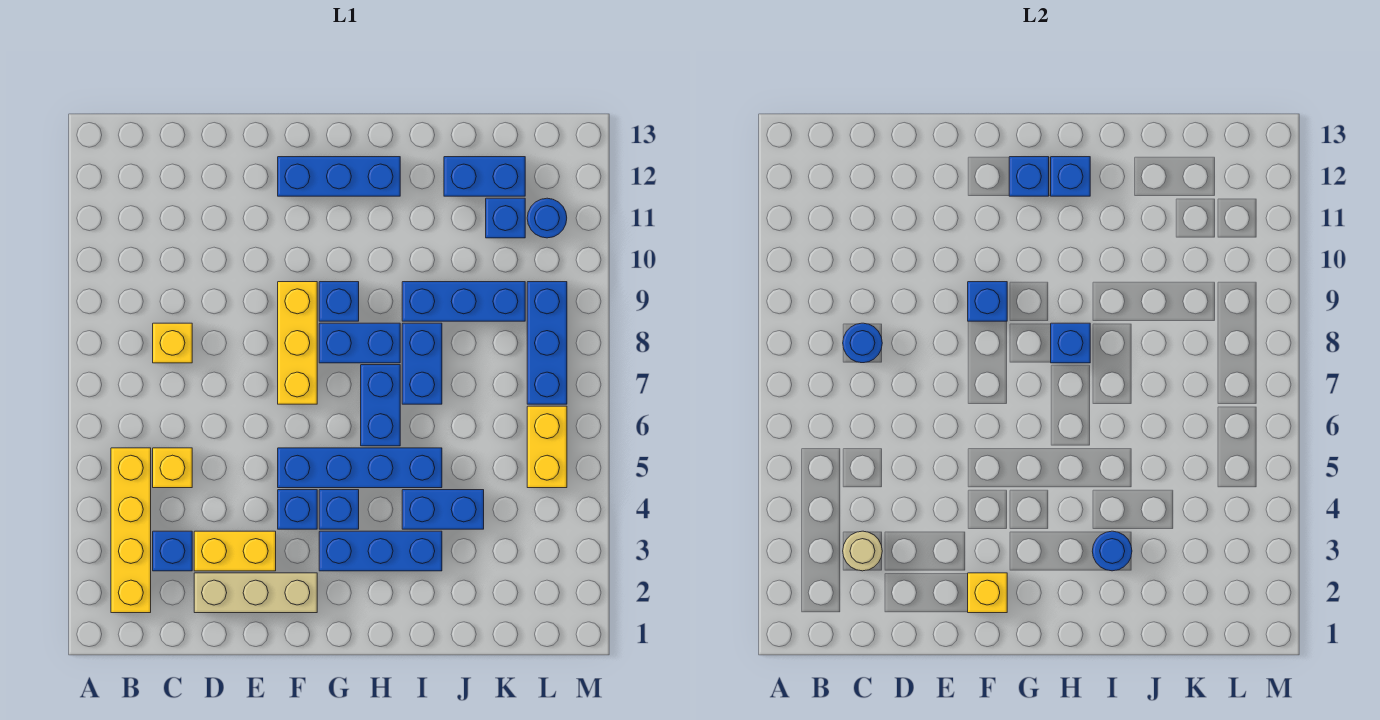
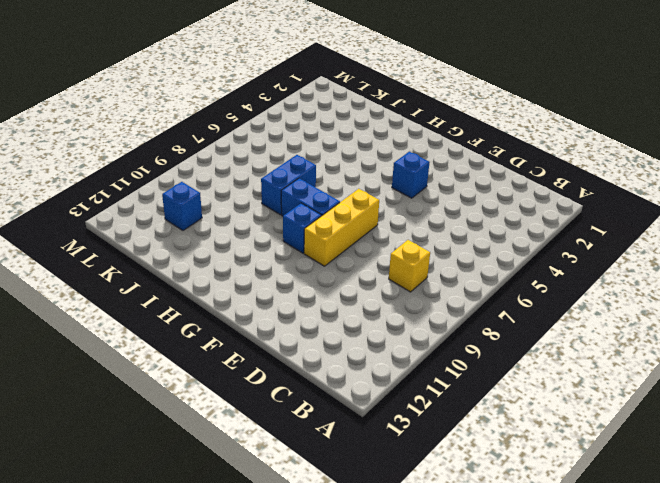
none -> yellow 1x4 brick [111,448,151,613]
none -> blue 1x1 brick [153,531,192,571]
none -> yellow 1x1 brick [153,448,192,488]
none -> tan 1x3 brick [194,573,317,613]

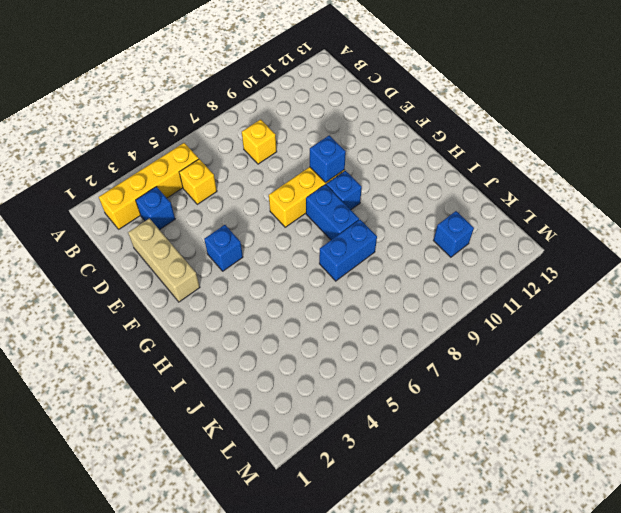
none -> yellow 1x2 brick [194,531,276,571]
none -> blue 1x4 brick [278,448,442,488]
none -> blue 1x3 brick [278,157,400,196]
none -> blue 1x3 brick [319,531,442,571]

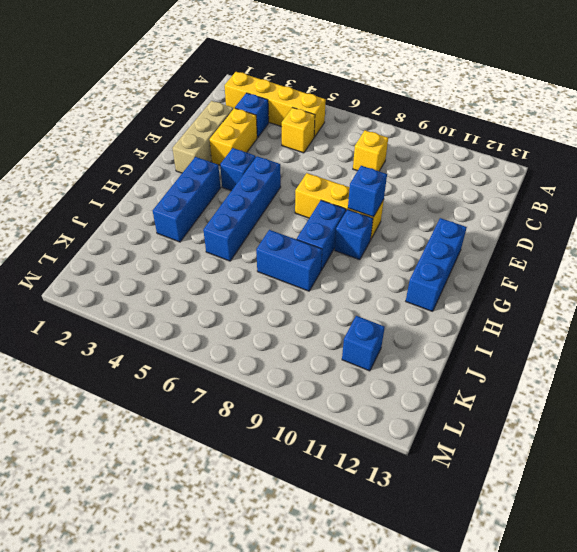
none -> blue 1x1 brick [319,490,359,529]
none -> blue 1x2 brick [361,365,400,446]
none -> blue 1x2 brick [402,490,484,529]
none -> blue 1x3 brick [402,282,525,321]

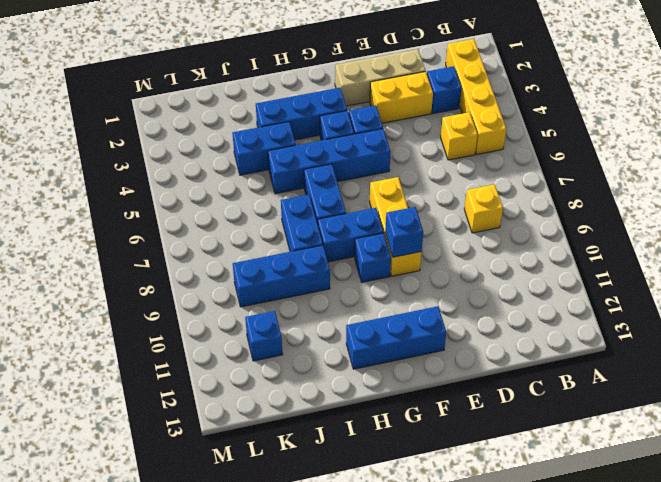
none -> blue 1x2 brick [444,157,525,196]
none -> yellow 1x2 brick [527,406,567,488]
none -> blue 1x3 brick [527,282,567,404]
none -> blue 1x1 round brick [527,198,567,238]

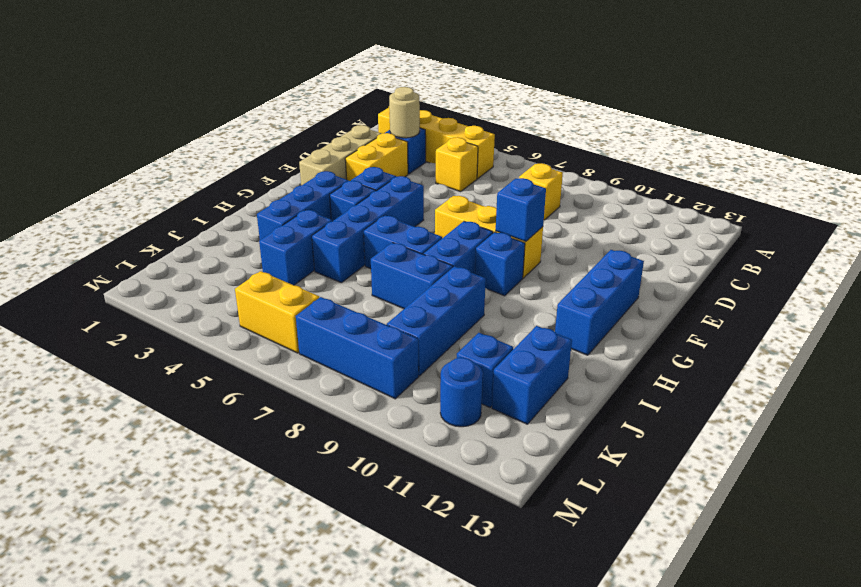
none -> blue 1x1 round brick [843,323,882,363]
none -> yellow 1x1 brick [968,573,1007,613]
none -> blue 1x1 brick [1009,157,1049,196]
none -> blue 1x1 brick [1051,323,1090,363]

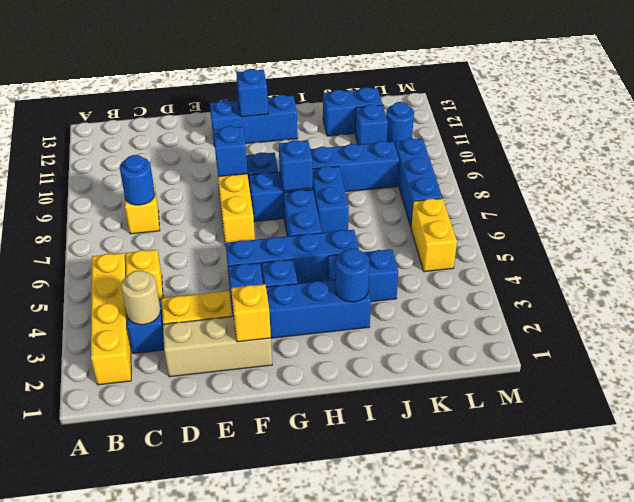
none -> blue 1x1 brick [1051,157,1090,196]

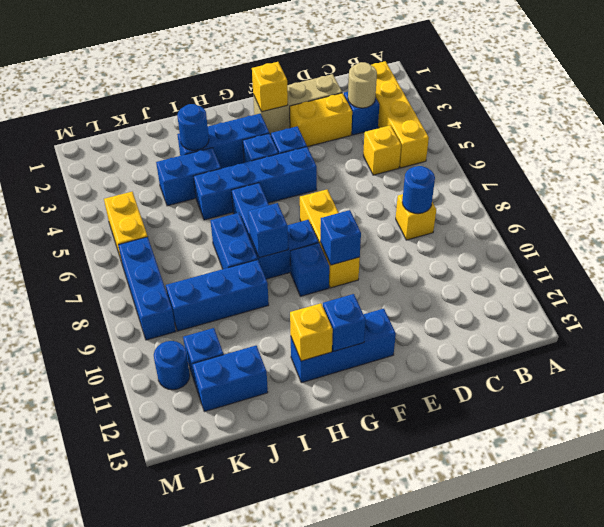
yellow 1x1 brick [290,303,333,361] -> blue 1x1 brick [1051,157,1090,196]

